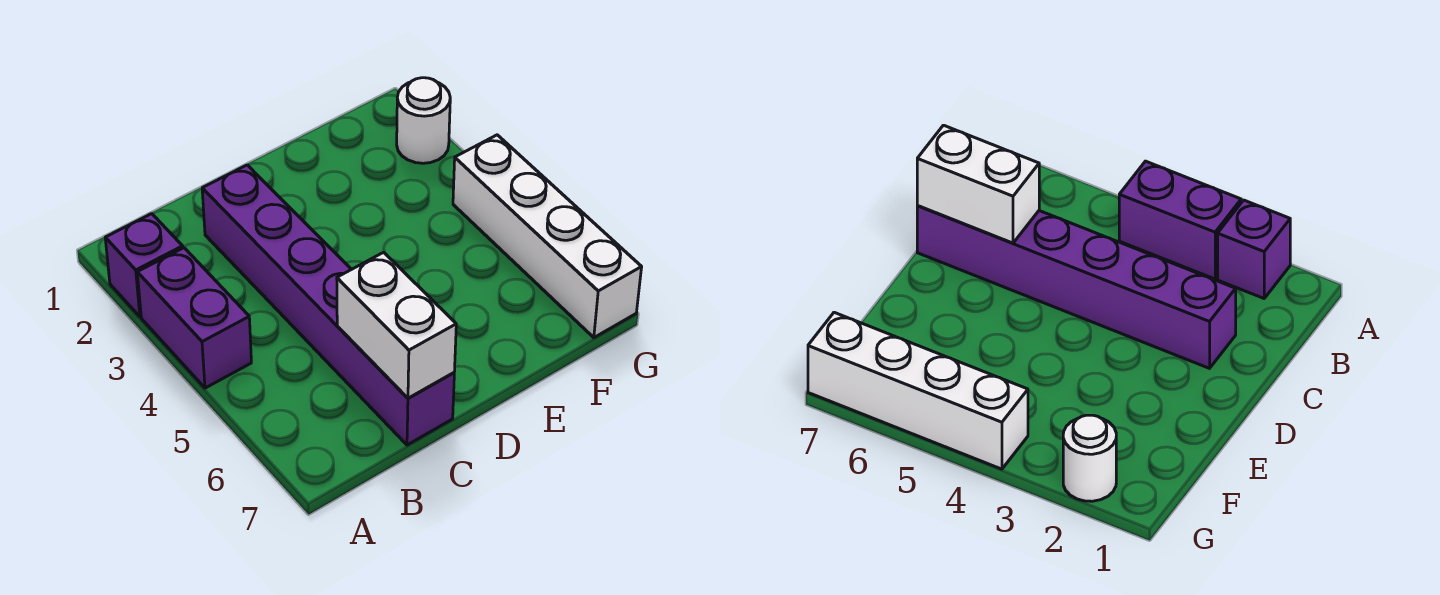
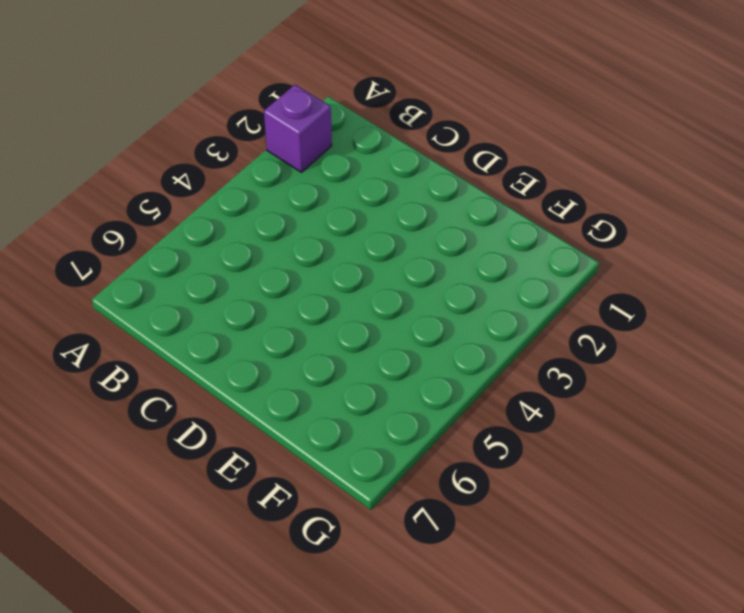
none -> purple 1x2 brick [137,248,251,388]
none -> purple 1x6 brick [202,165,454,445]

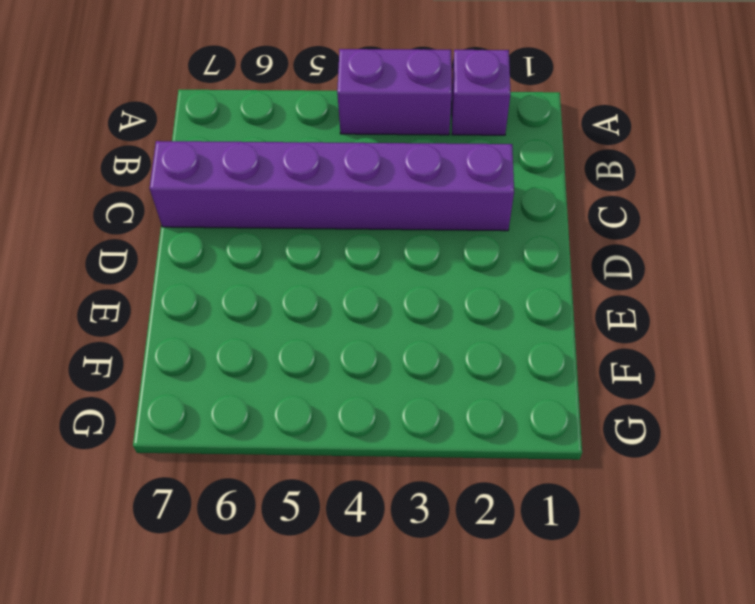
none -> white 1x1 round brick [397,78,450,163]
none -> white 1x4 brick [453,135,642,338]

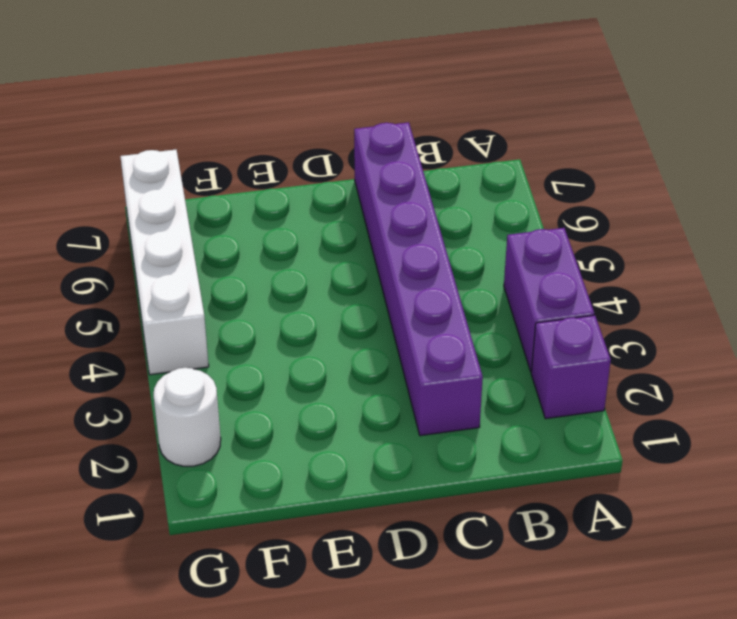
none -> white 1x2 brick [337,252,456,398]

